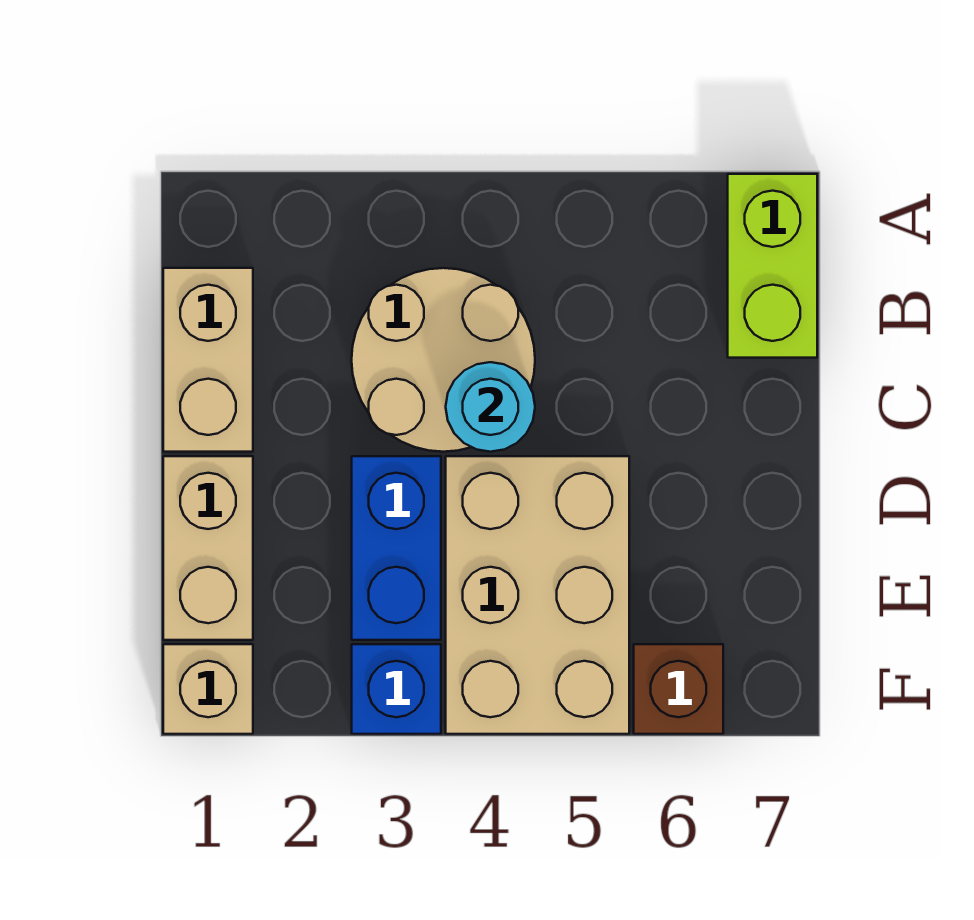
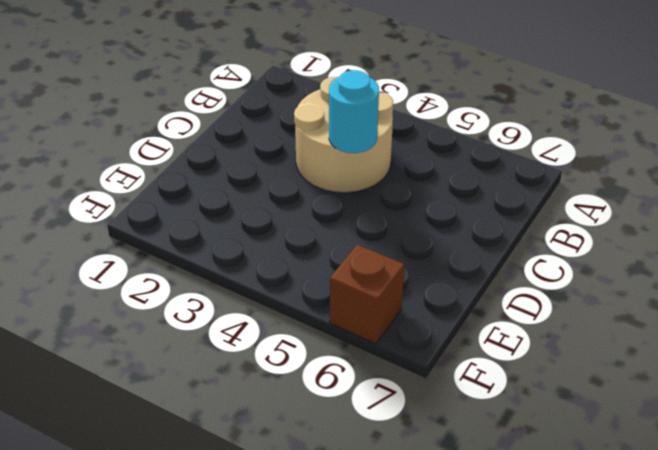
none -> lime 1x2 brick [728,174,817,358]
none -> tan 1x2 brick [163,268,253,452]

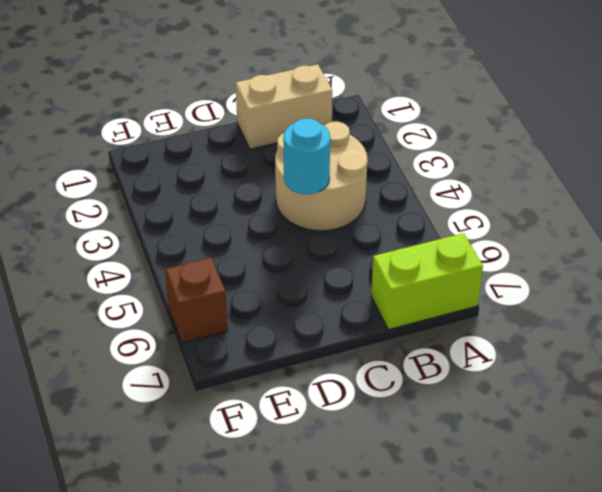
none -> tan 1x2 brick [163,456,253,640]
none -> blue 1x2 brick [352,456,441,640]

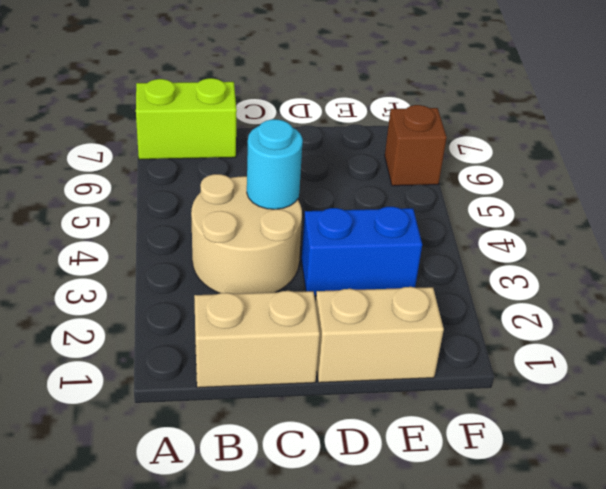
none -> tan 2x3 brick [446,456,629,734]
none -> tan 1x1 brick [163,644,253,734]

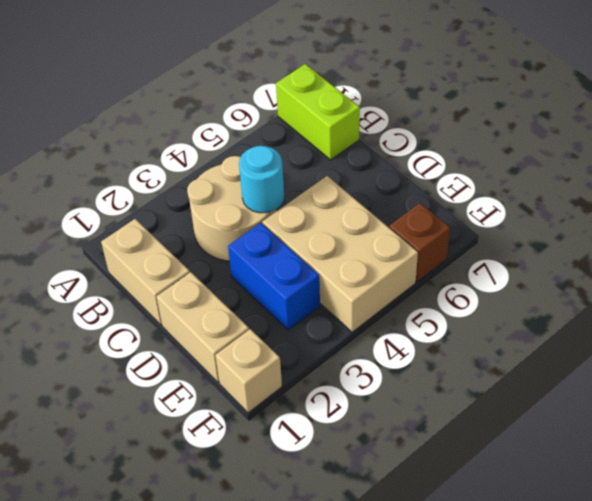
none -> blue 1x1 brick [352,644,441,734]

